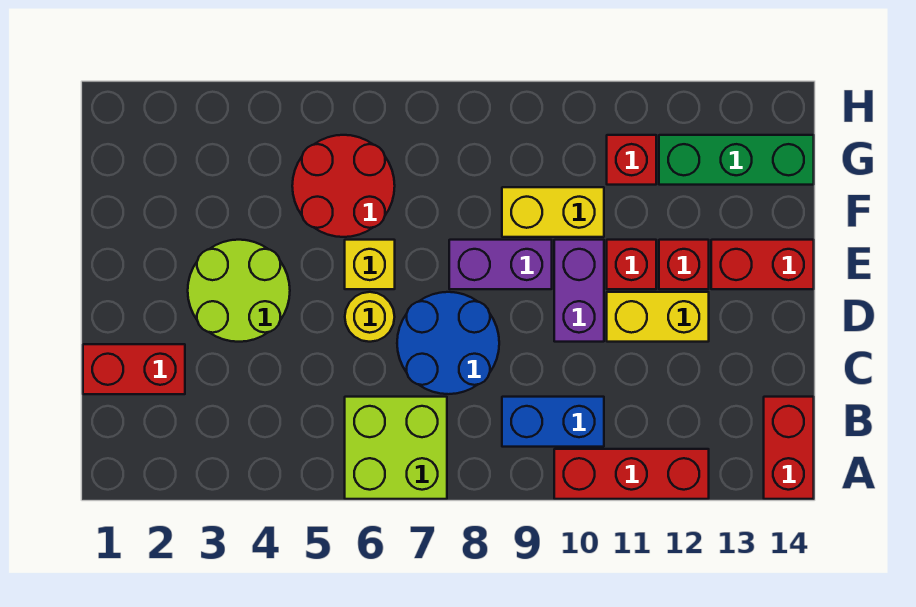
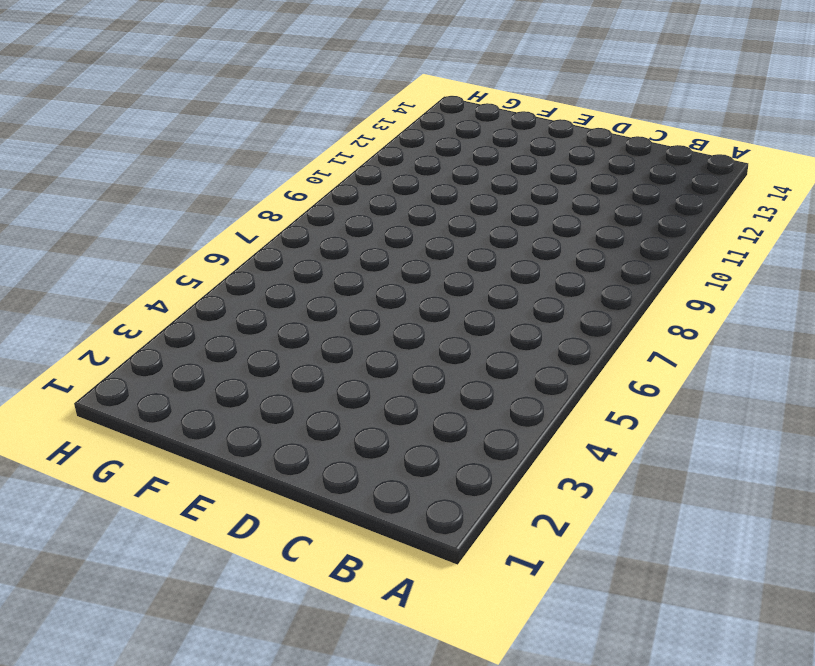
none -> lime 2x2 brick [345,397,447,499]
none -> red 1x3 brick [554,449,709,499]
none -> red 1x2 brick [764,397,814,499]

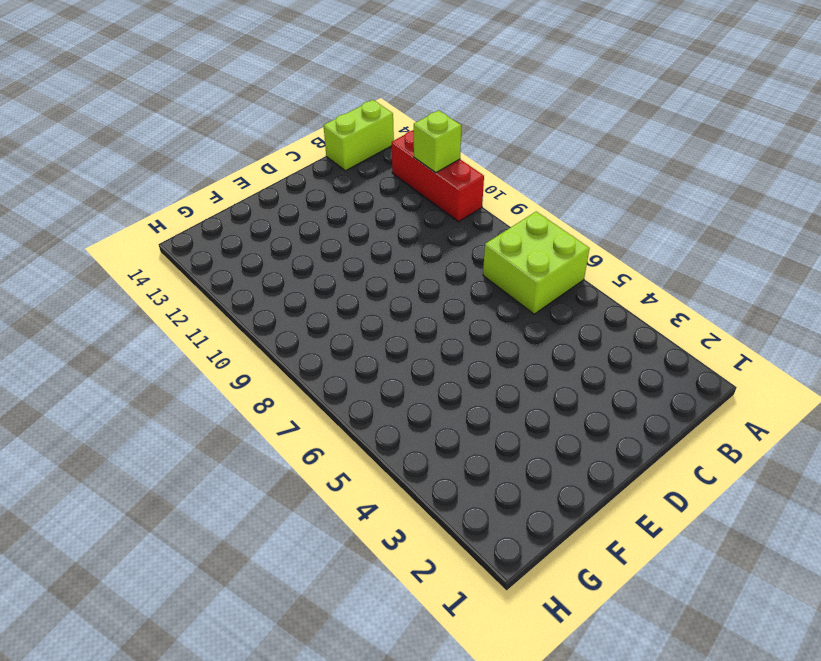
lime 1x1 brick [414,110,461,173] -> none
lime 1x2 brick [324,100,394,171] -> red 1x2 brick [764,397,814,499]
none -> blue 1x2 brick [502,397,604,447]
none -> red 1x2 brick [83,344,185,394]
none -> blue 2x2 round brick [397,292,499,394]

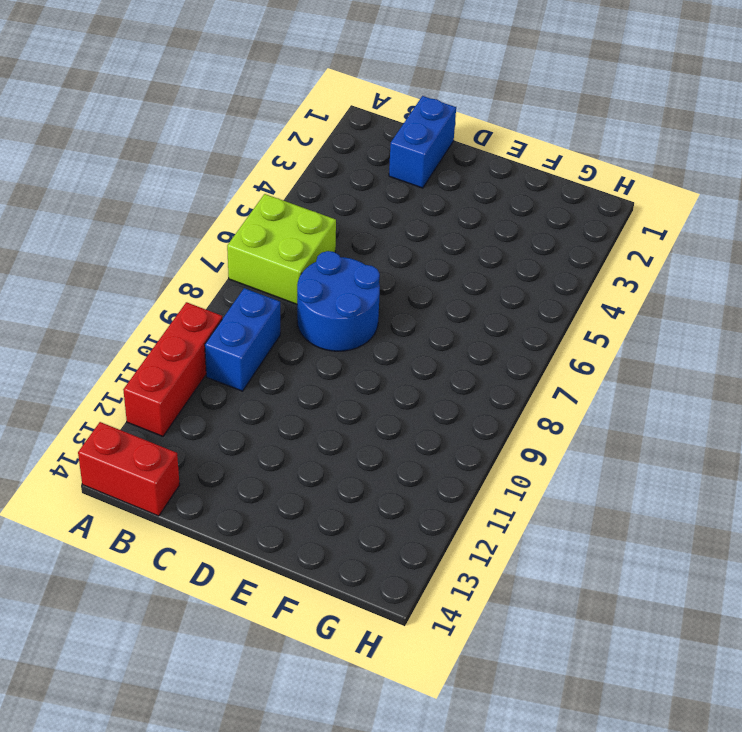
blue 1x2 brick [389,96,456,188] -> red 1x2 brick [83,344,185,394]
none -> lime 2x2 round brick [188,240,290,342]
none -> yellow 1x1 round brick [345,292,395,342]
none -> purple 1x2 brick [554,240,604,342]

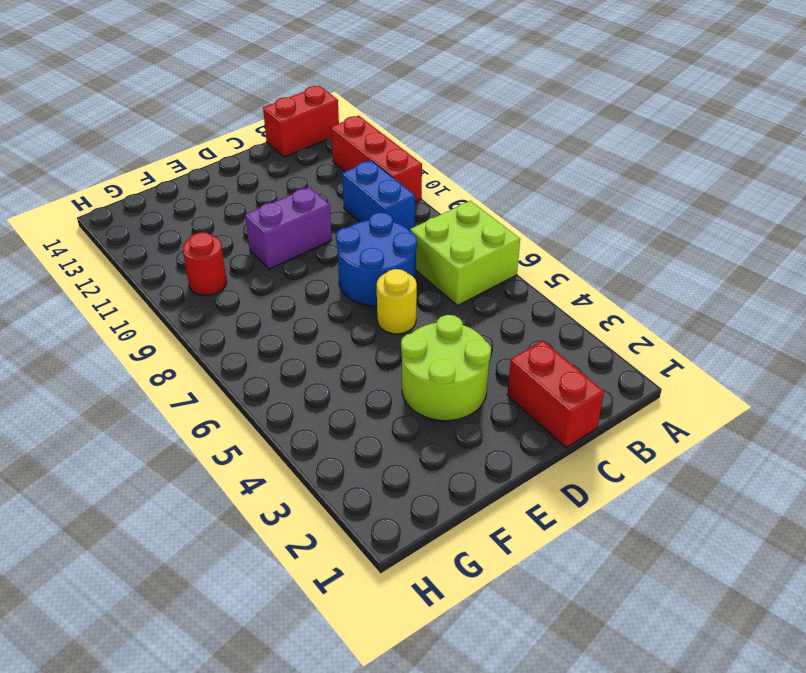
red 1x1 round brick [183,232,227,295] -> none
none -> yellow 1x2 brick [607,292,709,342]
none -> yellow 1x1 brick [345,240,395,289]
none -> purple 1x2 brick [449,240,552,289]

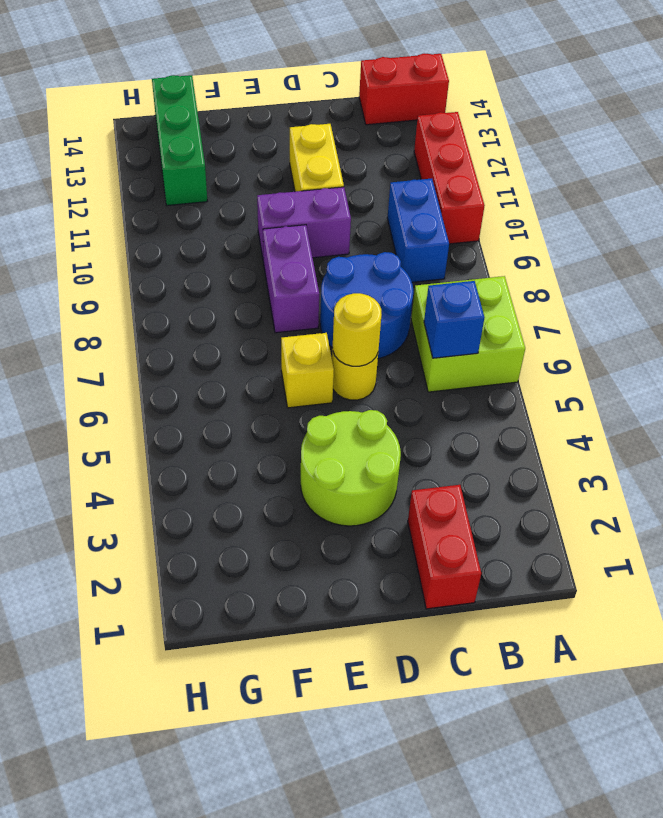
blue 1x1 brick [424,281,484,358] -> none
yellow 1x1 round brick [333,293,382,366] -> none
none -> red 1x1 brick [607,240,656,289]
none -> red 1x1 brick [659,240,709,289]
none -> red 1x2 brick [711,240,814,289]

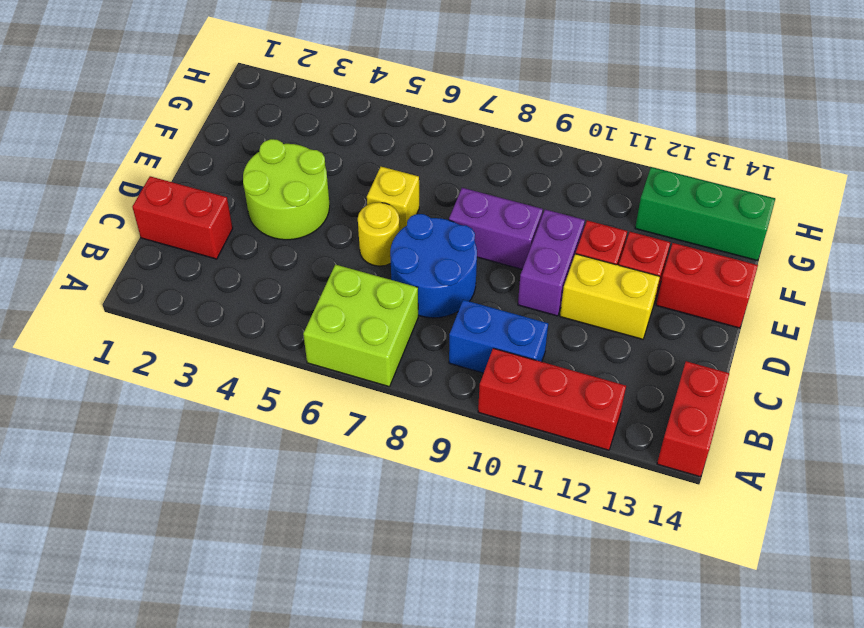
none -> red 2x2 round brick [292,135,395,237]
none -> yellow 1x2 brick [502,187,604,237]
none -> red 1x1 brick [607,135,656,185]

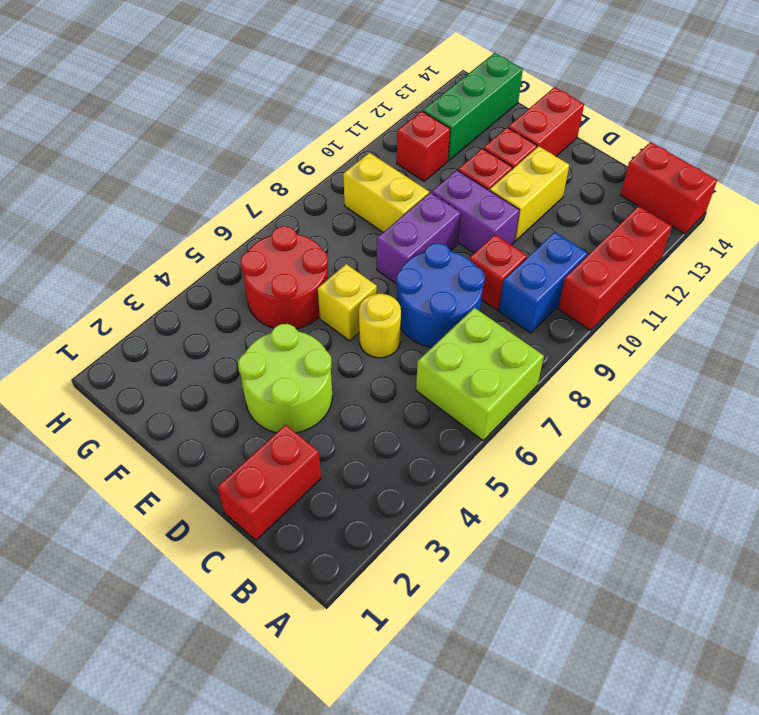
red 1x1 brick [469,235,527,310] -> none
yellow 1x2 brick [343,153,429,232] -> yellow 1x2 brick turned to [502,187,604,237]

